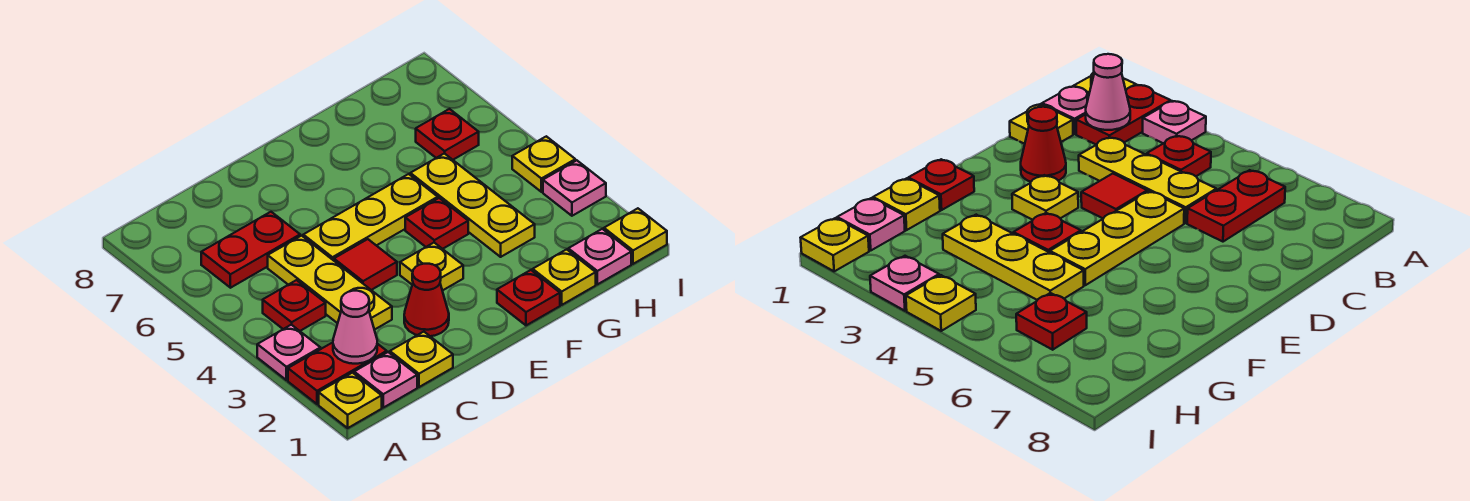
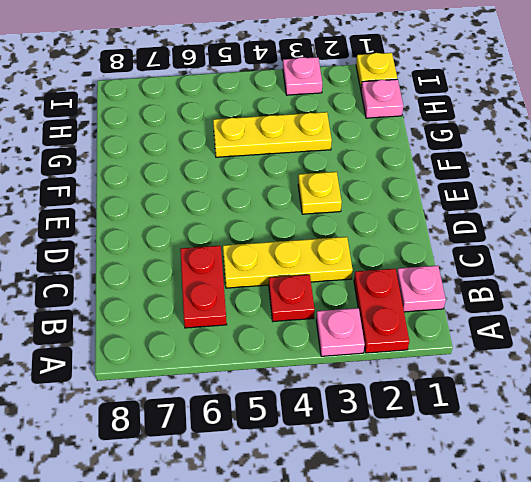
none -> yellow 1x1 plate [319,373,382,428]
none -> yellow 1x1 plate [390,332,453,387]
none -> red 1x1 cone [404,264,449,336]

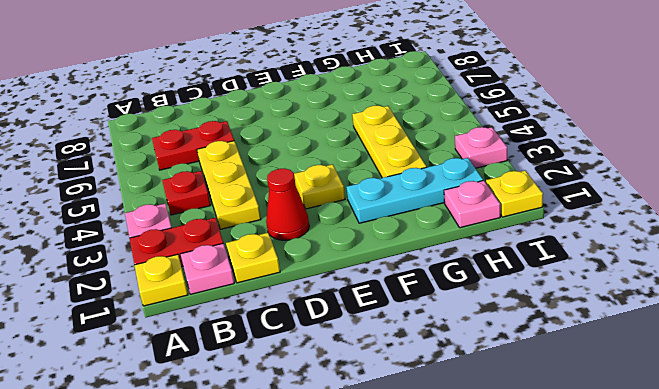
cyan 1x3 plate [346,158,483,223] -> none
none -> red 1x1 tile [334,239,397,290]
none -> yellow 1x3 plate [303,174,438,261]
none -> red 1x1 plate [497,270,560,325]

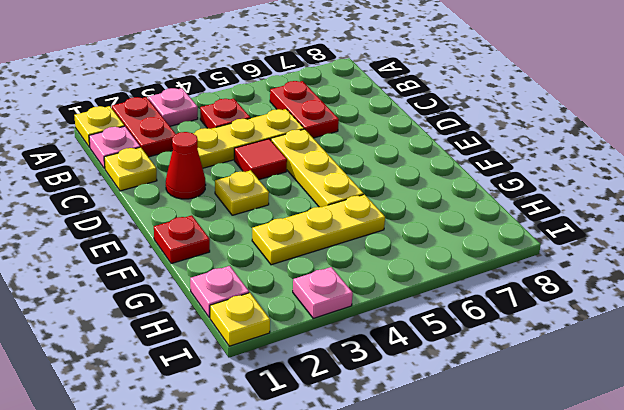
none -> red 1x1 plate [405,198,468,249]
none -> yellow 1x1 plate [533,249,596,305]
none -> red 1x1 plate [416,109,479,160]

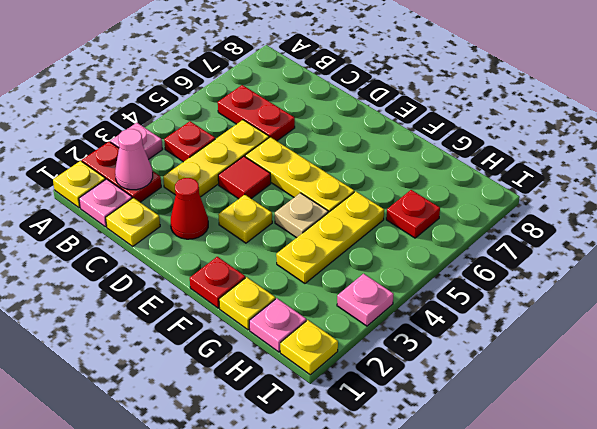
tan 1x1 plate [275,193,328,238] -> red 1x1 plate [405,198,468,249]
none -> yellow 1x1 plate [512,136,575,192]

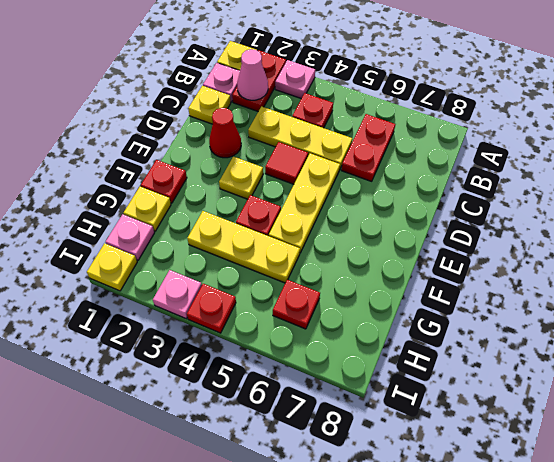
red 1x1 plate [187,284,236,333] -> yellow 1x1 plate [512,136,575,192]

